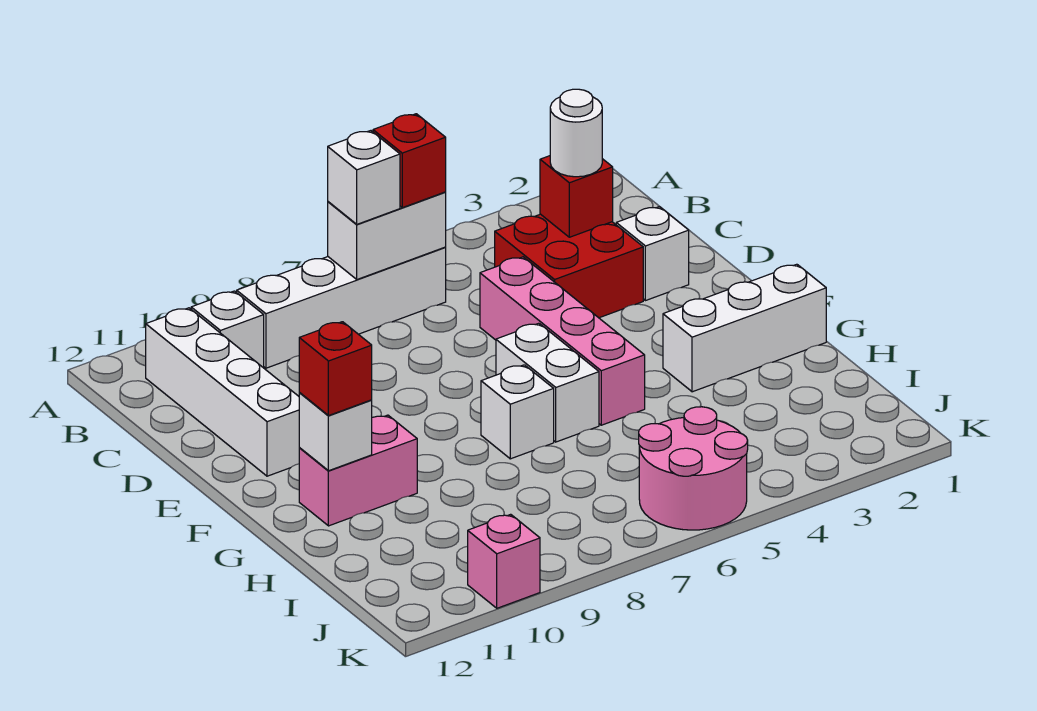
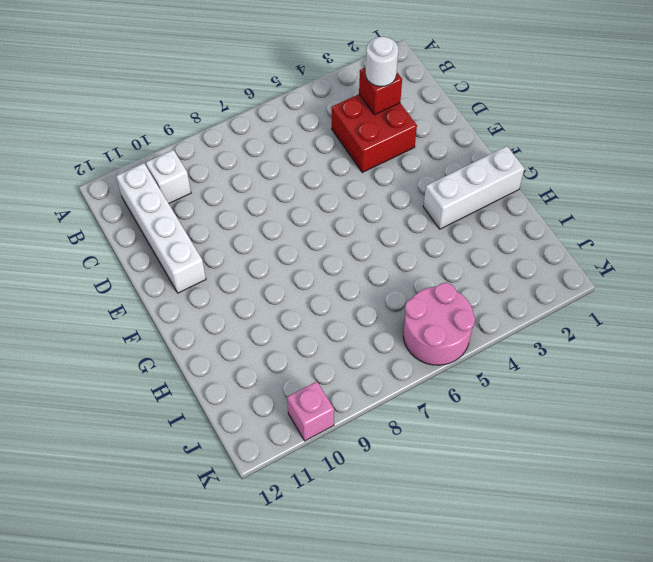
none -> white 1x4 brick [237,247,446,368]
none -> white 1x1 brick [616,207,689,301]
none -> pink 1x4 brick [480,257,645,425]

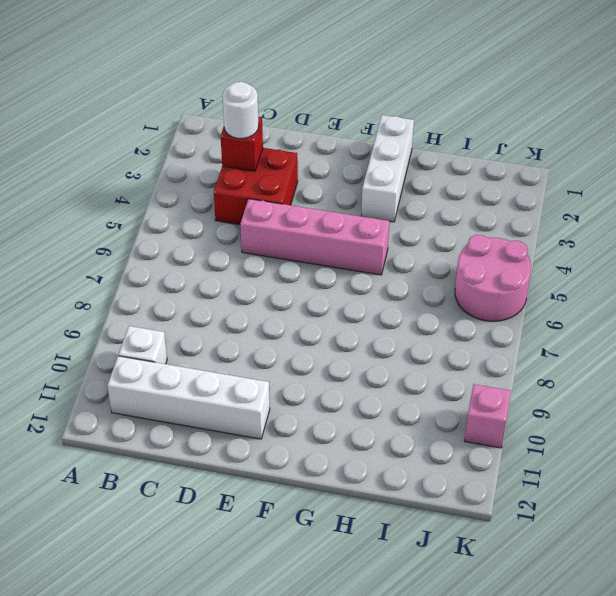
none -> white 1x4 brick [237,247,446,368]
none -> white 1x1 brick [616,207,689,301]
none -> white 1x2 brick [496,323,599,442]

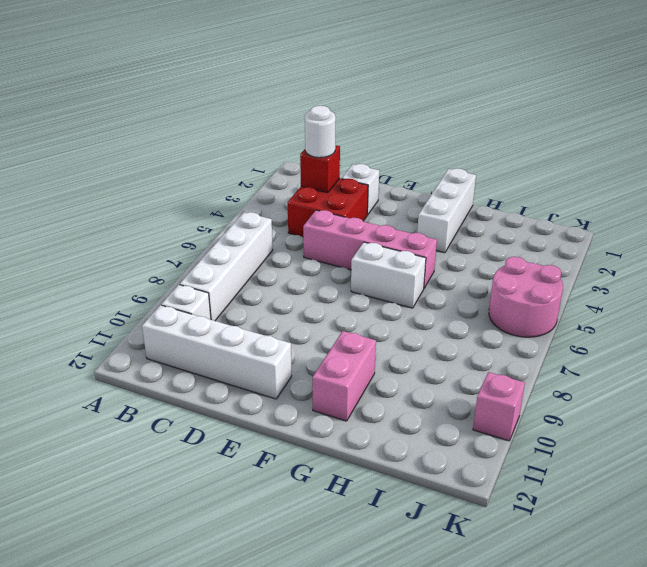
none -> white 1x1 brick [481,365,554,459]
none -> white 1x2 brick [328,192,446,279]
none -> white 1x1 brick [299,393,372,471]

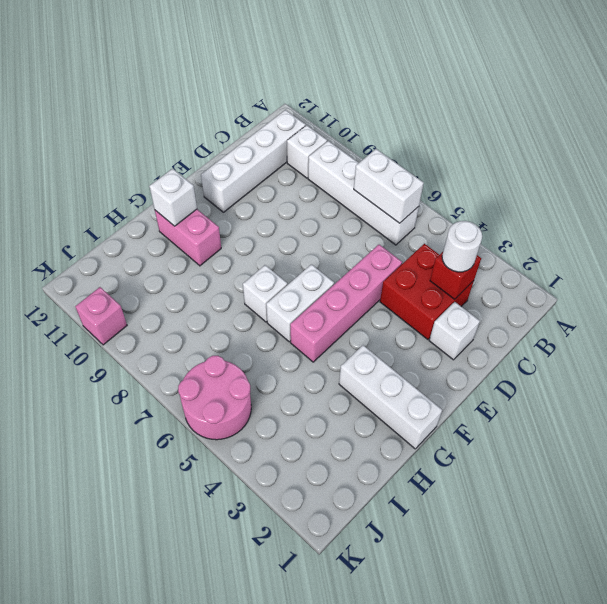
none -> red 1x1 brick [373,114,446,208]
none -> white 1x1 brick [328,131,400,224]
none -> red 1x1 brick [299,322,372,416]

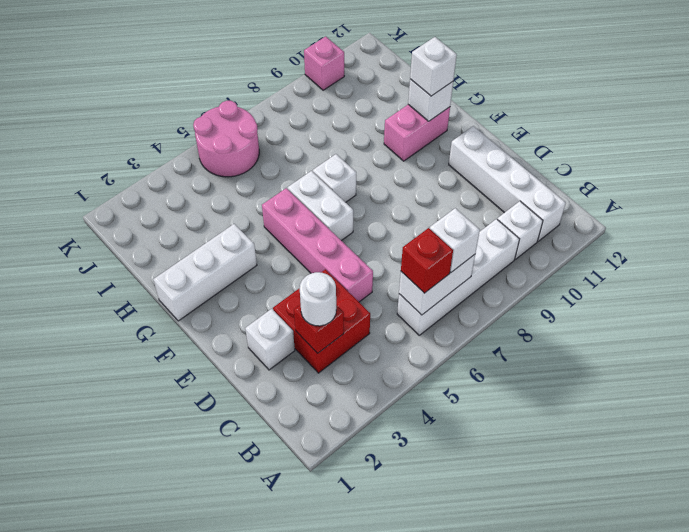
white 1x1 brick [410,37,457,96] -> red 1x1 brick [299,322,372,416]

